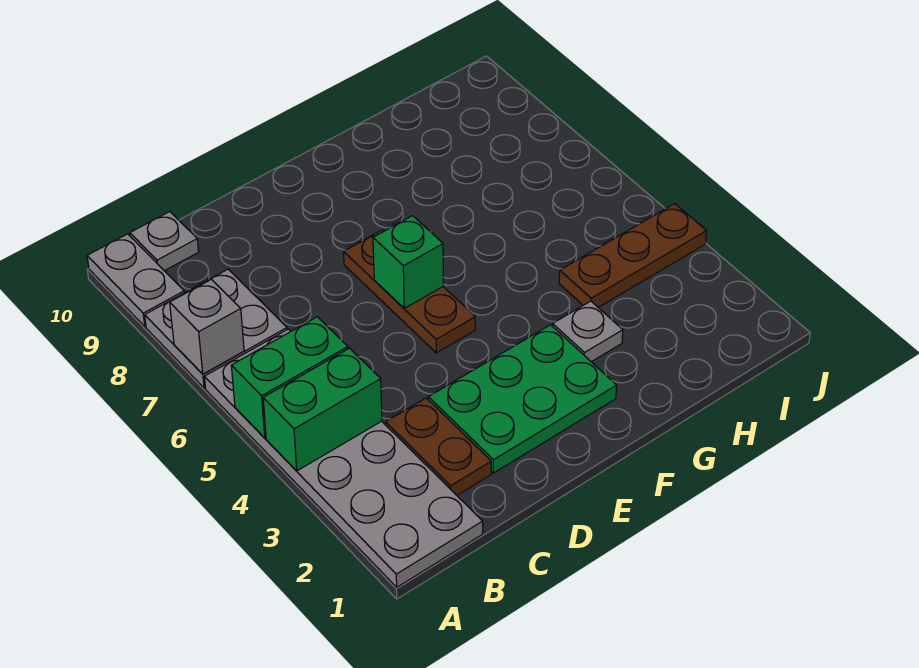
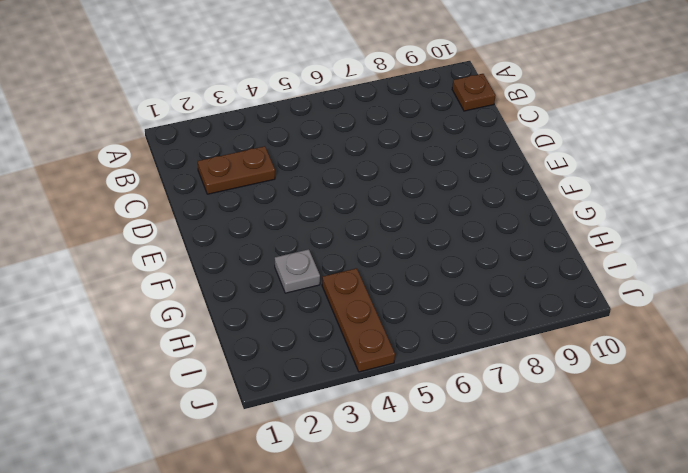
brown 1x1 plate [452,74,496,111] -> grey 1x1 plate [130,212,199,271]
none -> grey 2x6 plate [204,329,483,587]
none -> grey 2x2 plate [145,269,287,388]
none -> grey 1x2 plate [87,234,184,327]

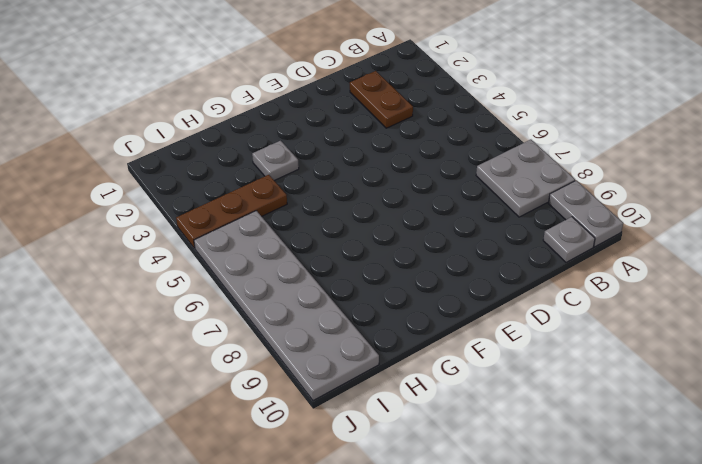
grey 2x6 plate [194,211,379,401] -> grey 2x6 plate moved to [204,329,483,587]
none -> green 2x3 plate [428,325,617,473]
none -> brown 1x3 plate [344,230,475,353]
none -> green 1x2 brick [263,348,382,471]

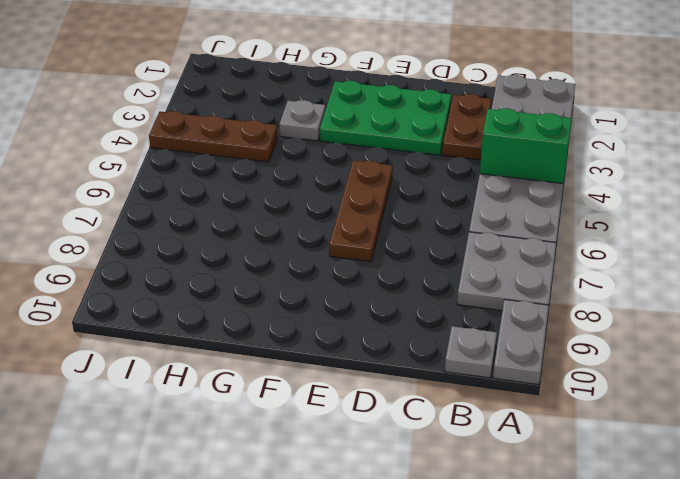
none -> green 1x2 brick [231,317,348,438]
none -> grey 1x1 brick [170,279,244,374]
none -> green 1x1 brick [373,216,443,308]

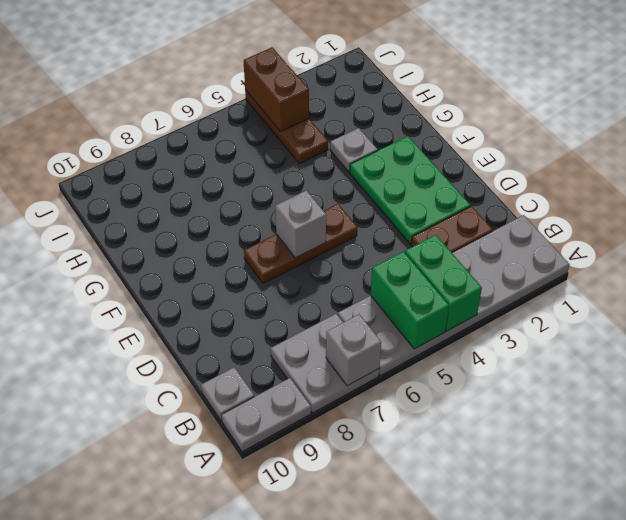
grey 1x1 brick [275,191,326,258] -> green 1x1 brick [373,216,443,308]
brown 1x2 brick [243,47,309,132] -> none

